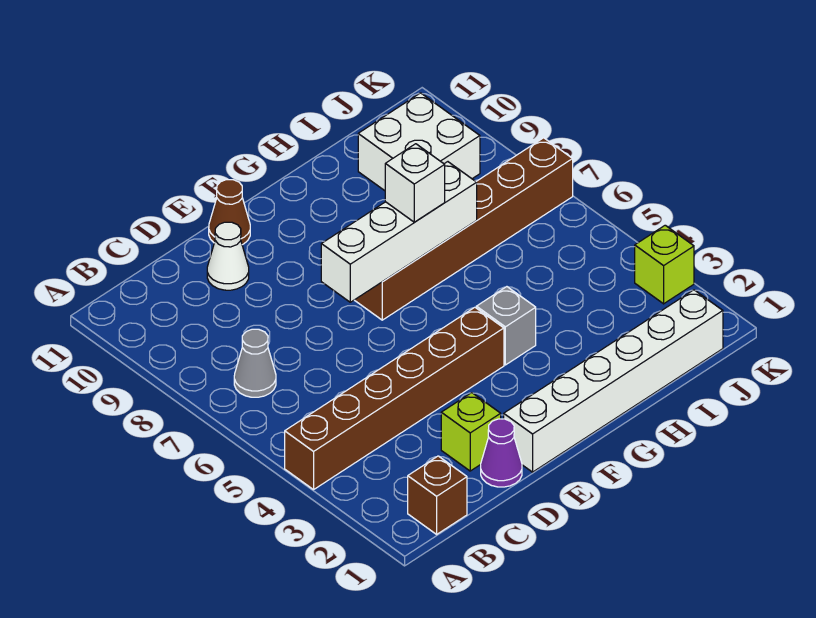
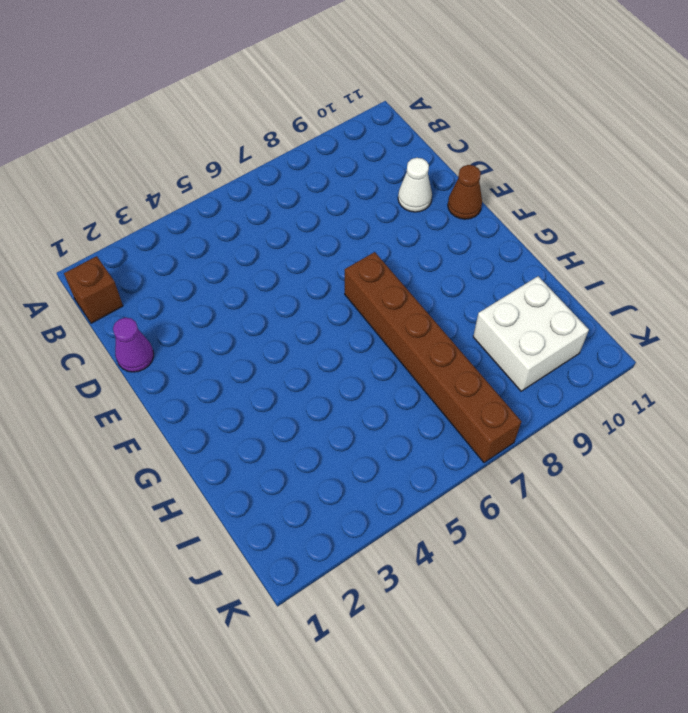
none -> brown 1x6 brick [285,307,504,490]
none -> grey 1x1 cone [234,329,276,397]
none -> lime 1x1 brick [441,393,501,471]

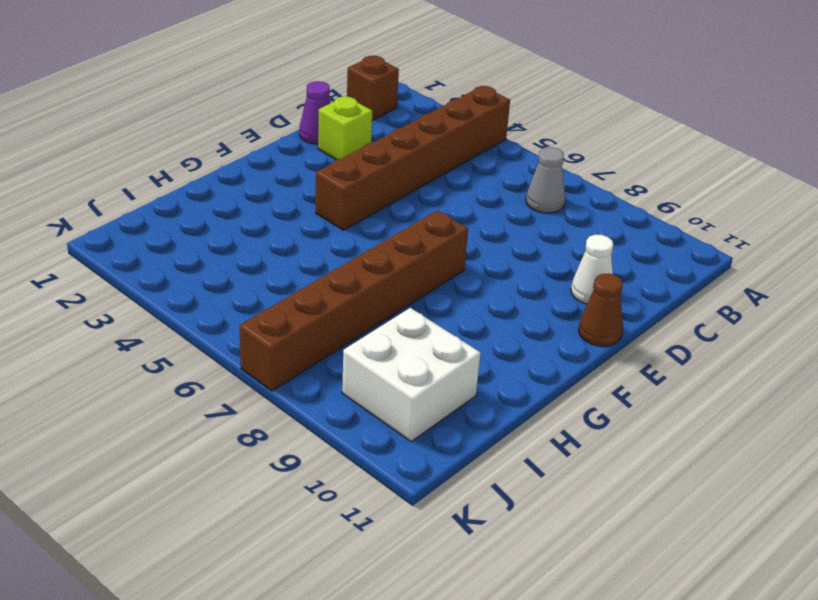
none -> white 1x6 brick [504,290,723,472]
none -> grey 1x1 brick [476,287,536,365]
none -> lime 1x1 brick [635,225,694,304]

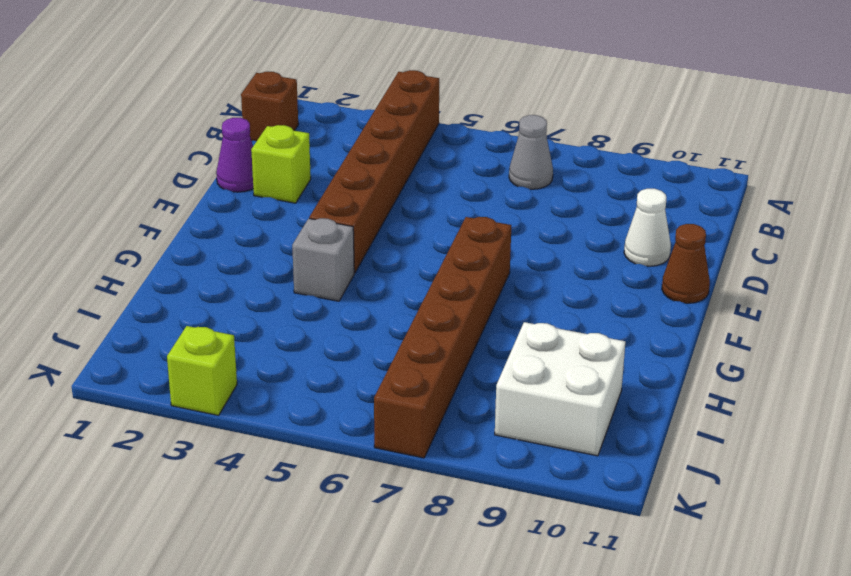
none -> white 1x6 brick [504,290,723,472]
none -> white 1x4 brick [321,162,477,302]
none -> white 1x1 brick [385,144,445,222]

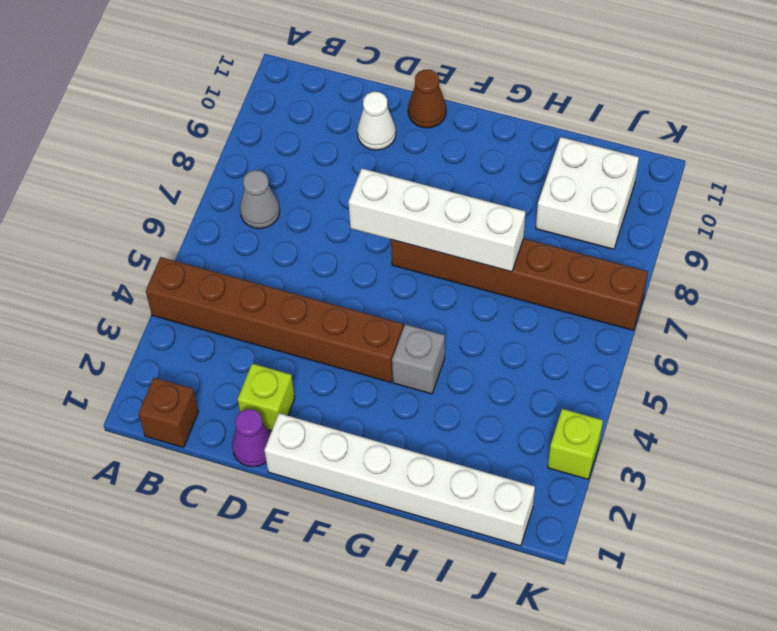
none -> white 1x1 brick [385,144,445,222]

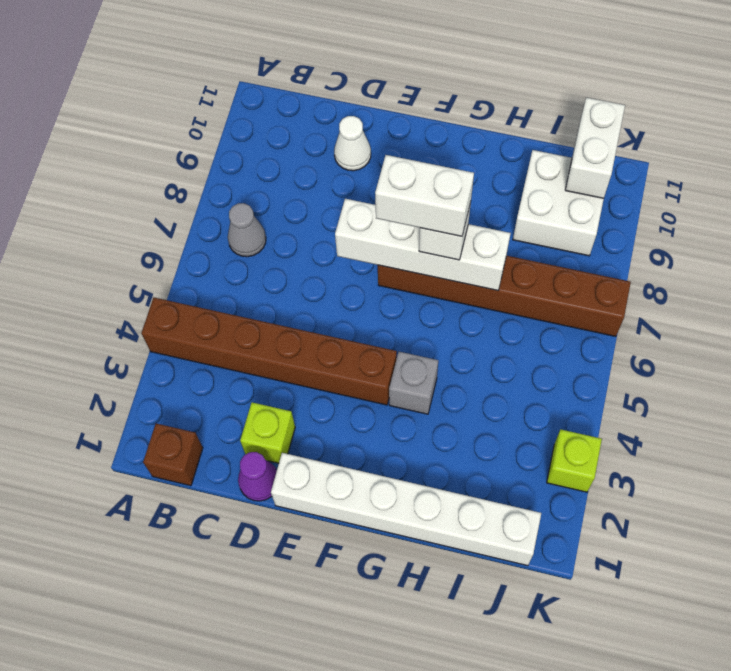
white 1x2 brick [375,155,474,236] -> none
white 1x2 brick [565,97,625,198] -> none
none -> brown 1x1 cone [209,180,250,245]

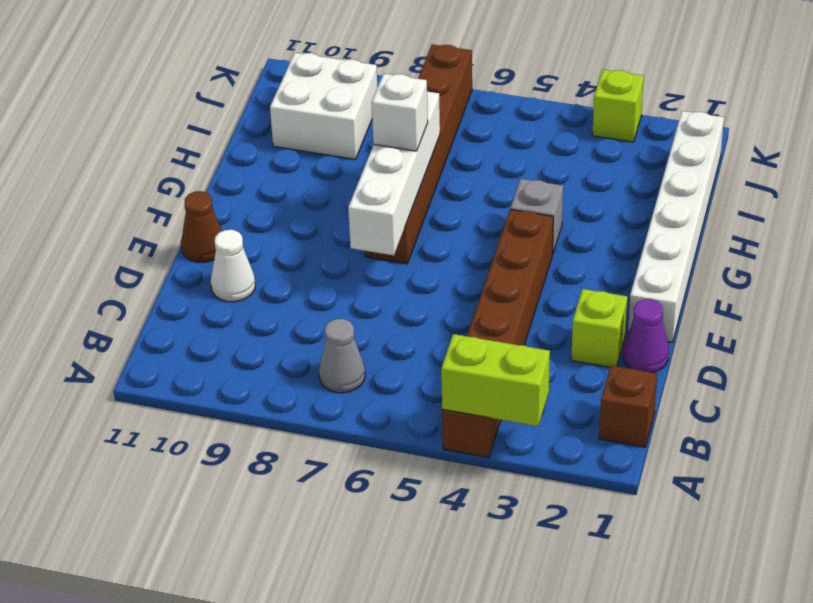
lime 1x2 brick [441,334,550,426] -> none

